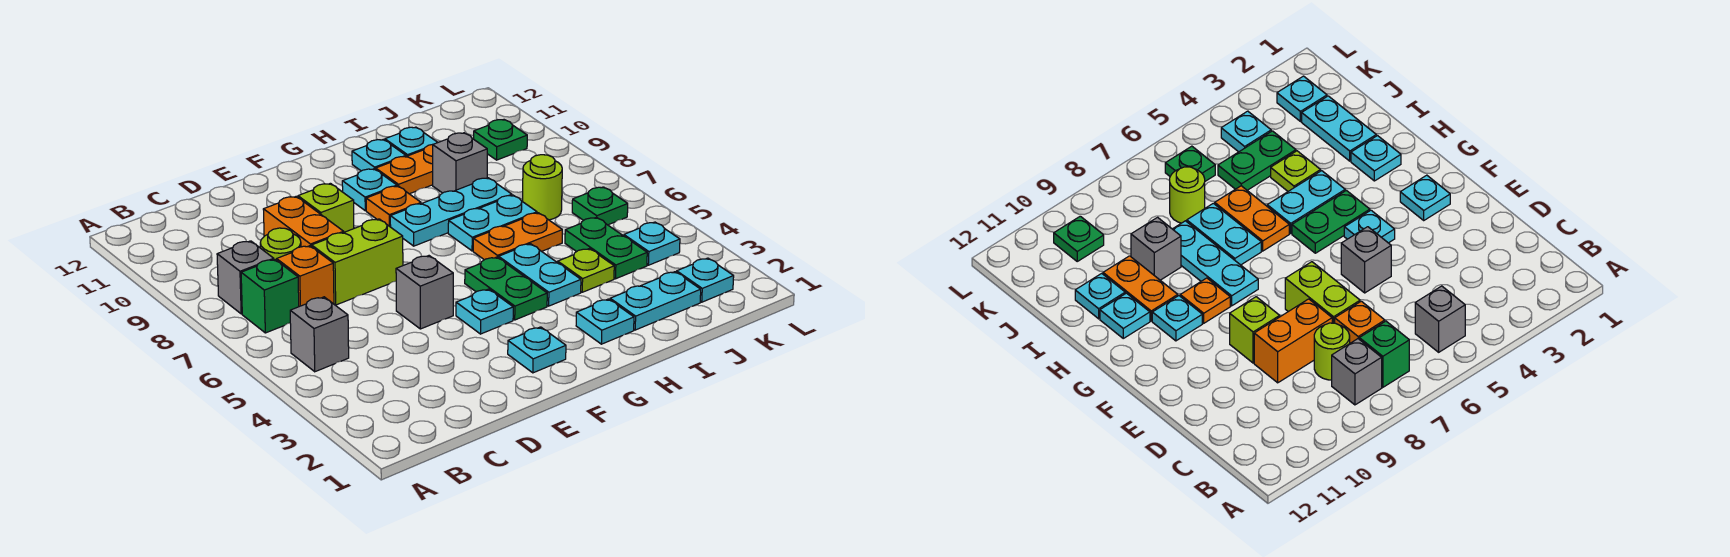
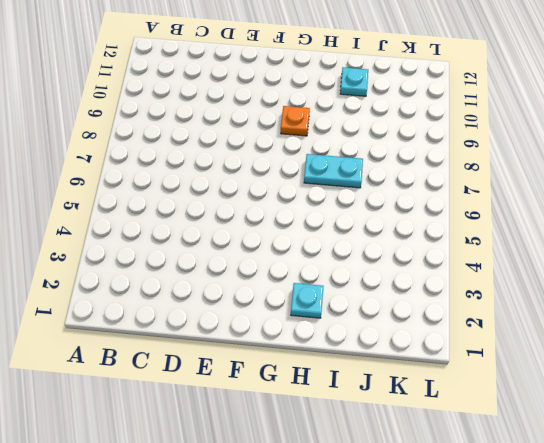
none -> grey 1x1 brick [290,297,349,372]
none -> green 1x1 brick [241,259,299,333]
none -> grey 1x1 brick [217,241,274,314]
none -> orange 1x1 brick [277,246,334,307]

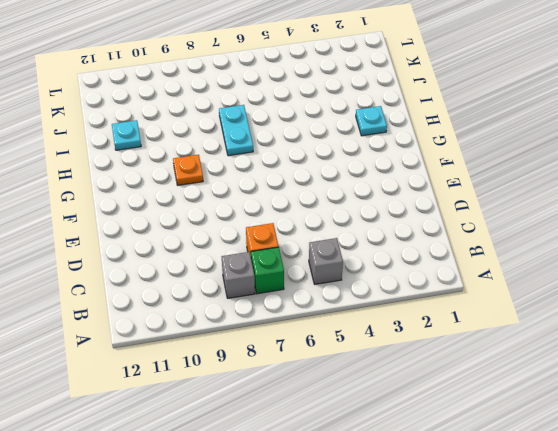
none -> lime 1x1 round brick [260,228,301,260]
none -> lime 1x2 brick [312,219,403,305]
none -> orange 1x2 brick [263,196,344,247]
none -> grey 1x1 brick [396,256,453,329]

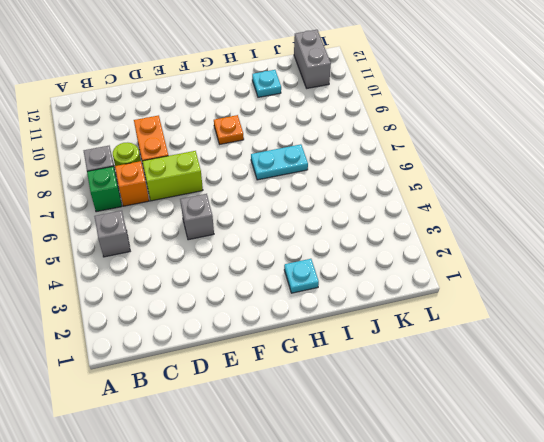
grey 1x2 brick [294,30,331,88] -> none
none -> lime 1x1 brick [298,183,354,232]
none -> cyan 1x1 plate [508,327,566,373]
none -> cyan 1x1 plate [456,289,513,334]
none -> green 1x2 plate [465,257,547,320]

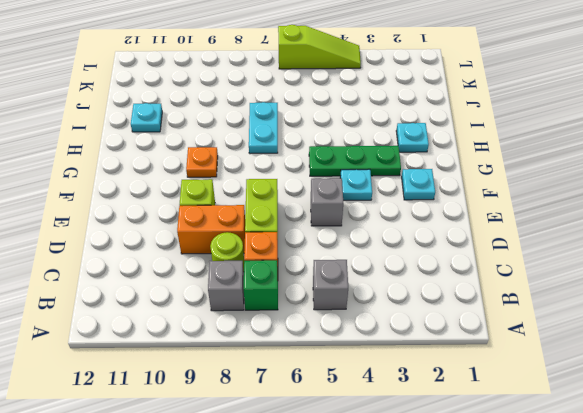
green 1x3 plate [309,146,401,176] -> green 1x2 plate [465,257,547,320]
lime 1x3 slope [278,25,361,69] -> none
none -> cyan 1x3 plate [390,178,512,246]
none -> cyan 1x1 plate [342,169,397,211]
none -> cyan 1x2 plate [499,244,581,306]
none -> orange 1x2 plate [473,213,562,260]

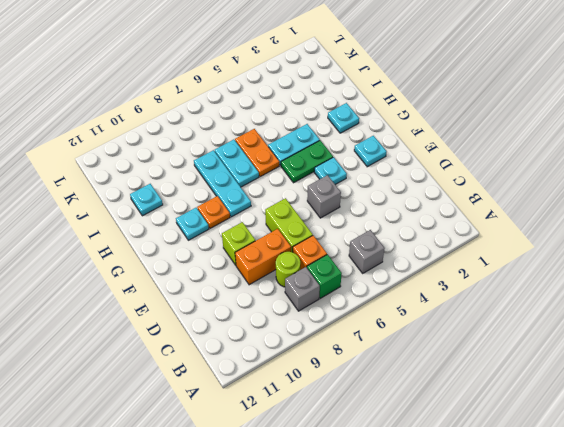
none -> orange 1x2 plate [376,144,433,194]
none -> cyan 1x1 plate [352,139,406,171]
none -> cyan 1x2 plate [610,272,701,330]
none -> lime 1x1 plate [558,249,614,292]

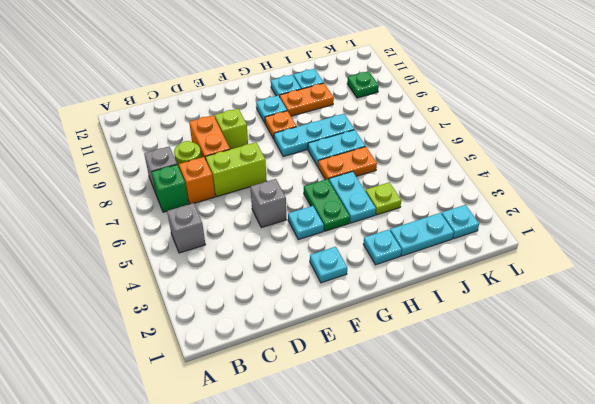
none -> grey 1x1 brick [433,133,487,193]
none -> green 1x2 plate [565,217,647,279]
none -> lime 1x1 round brick [523,155,562,220]
none -> cyan 1x1 plate [624,222,680,265]

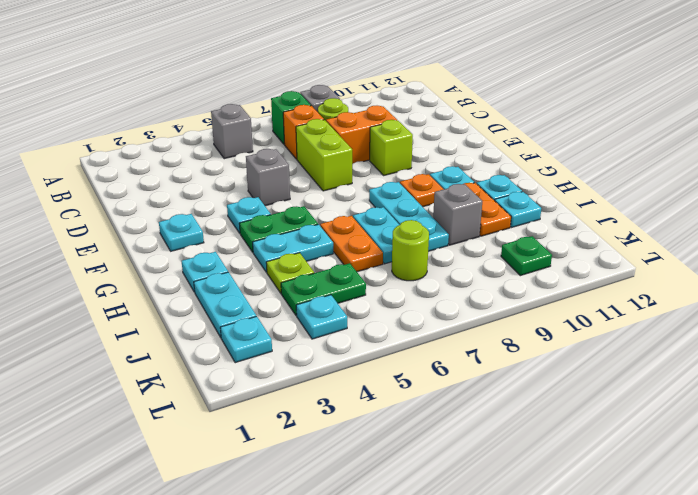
none -> green 1x1 plate [572,187,628,225]

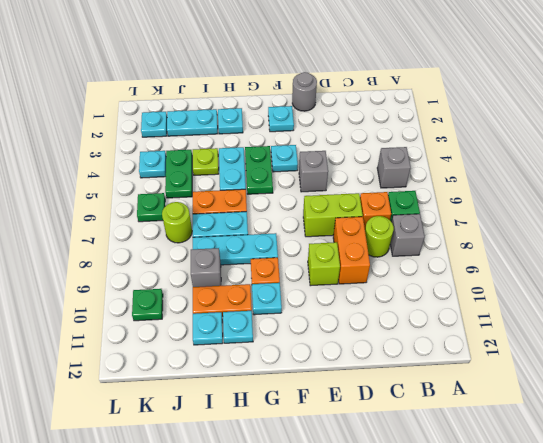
grey 1x1 round brick [292,72,317,111] -> none

